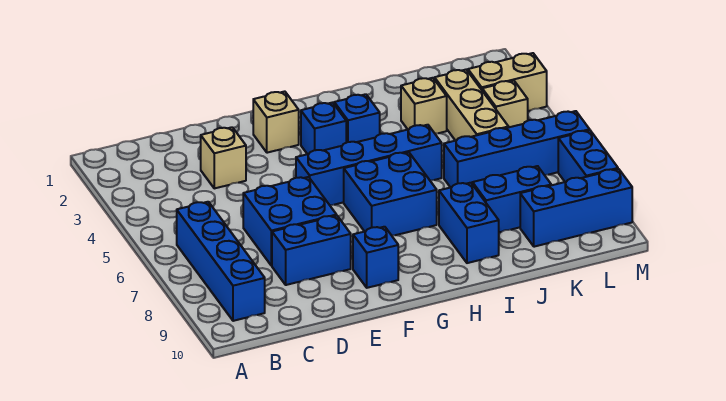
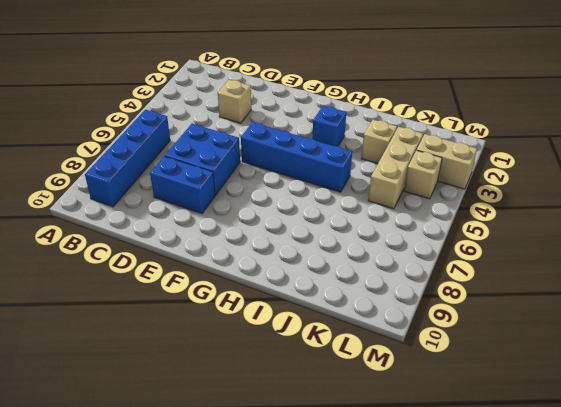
none -> tan 1x1 brick [253,91,299,153]
none -> blue 1x1 brick [353,227,398,288]
none -> blue 1x1 brick [301,103,346,154]

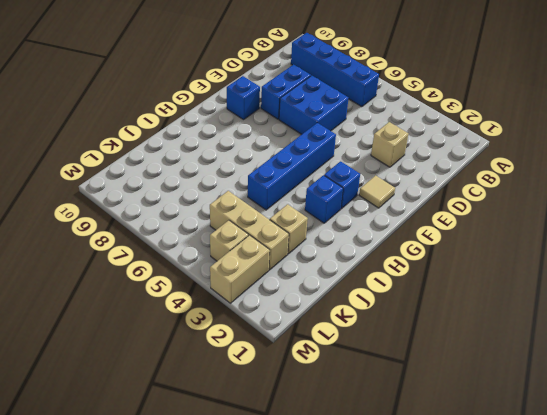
tan 1x1 tile [359,175,395,208] -> tan 1x1 brick [253,91,299,153]
none -> blue 2x2 brick [344,152,437,235]
none -> blue 1x2 brick [439,183,499,263]
none -> blue 1x4 brick [444,111,590,187]

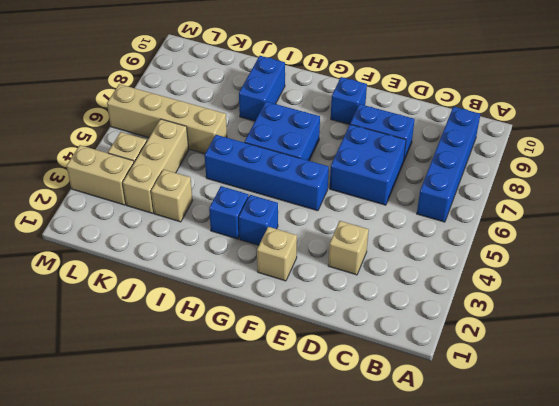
tan 1x4 brick [107,84,227,154] -> blue 1x4 brick [444,111,590,187]
none -> blue 1x2 brick [472,166,551,232]
none -> blue 1x3 brick [520,169,632,247]
none -> blue 1x2 brick [558,130,618,182]

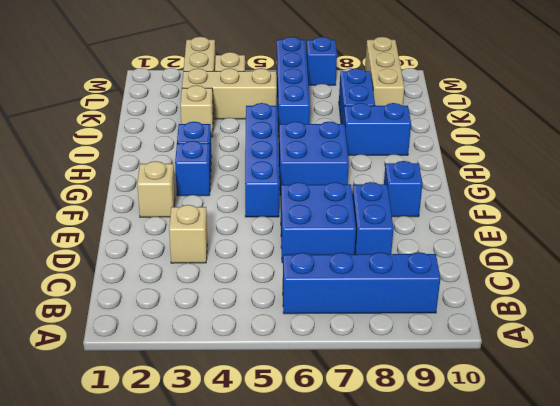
tan 1x3 brick [365,37,404,106] -> blue 1x3 brick [520,169,632,247]
blue 1x1 brick [306,37,337,85] -> blue 1x2 brick [558,130,618,182]

